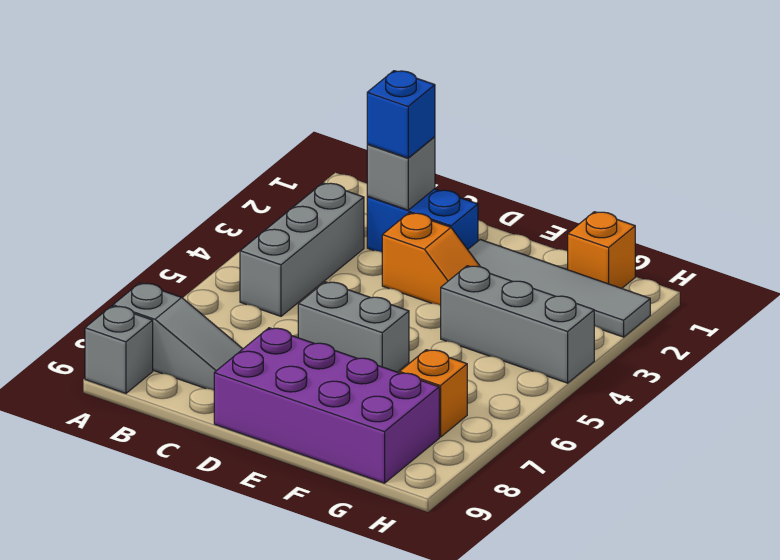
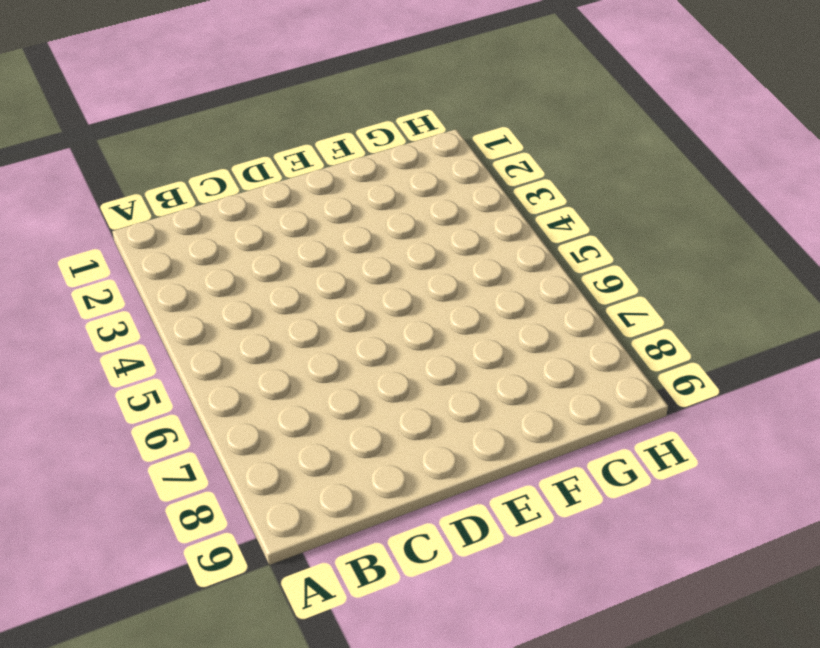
none -> grey 1x3 slope [113,283,242,390]
none -> grey 1x1 brick [85,306,153,393]
none -> grey 1x3 brick [240,183,364,316]

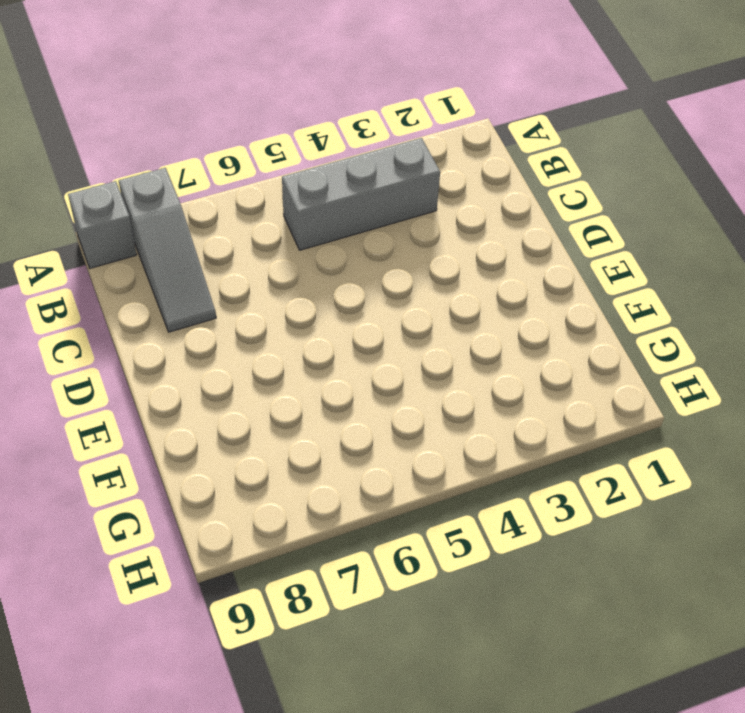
none -> blue 1x2 brick [367,189,478,252]
none -> orange 1x2 slope [382,213,480,305]
none -> grey 1x2 brick [298,282,409,372]

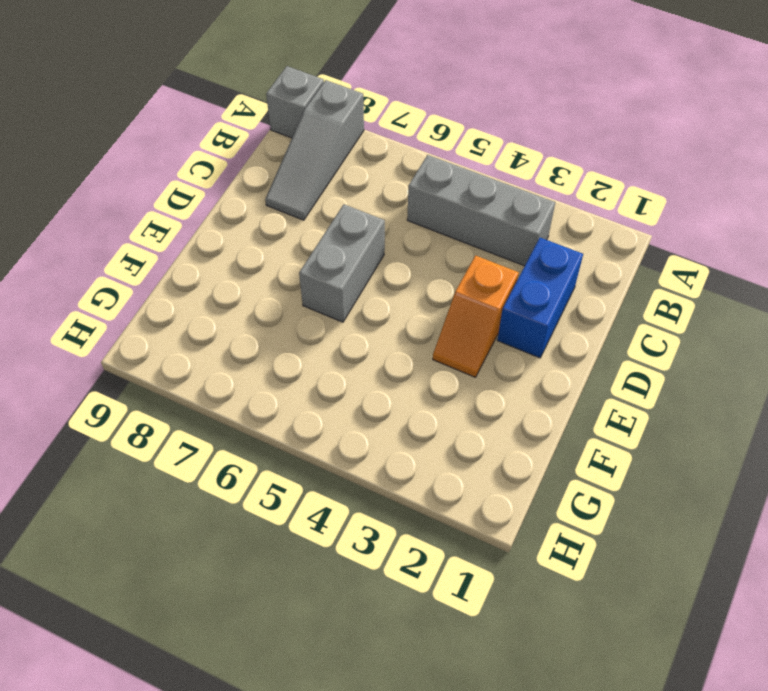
none -> purple 2x4 brick [214,328,439,483]
none -> grey 1x4 tile [468,240,650,337]
none -> grey 1x3 brick [441,266,594,383]

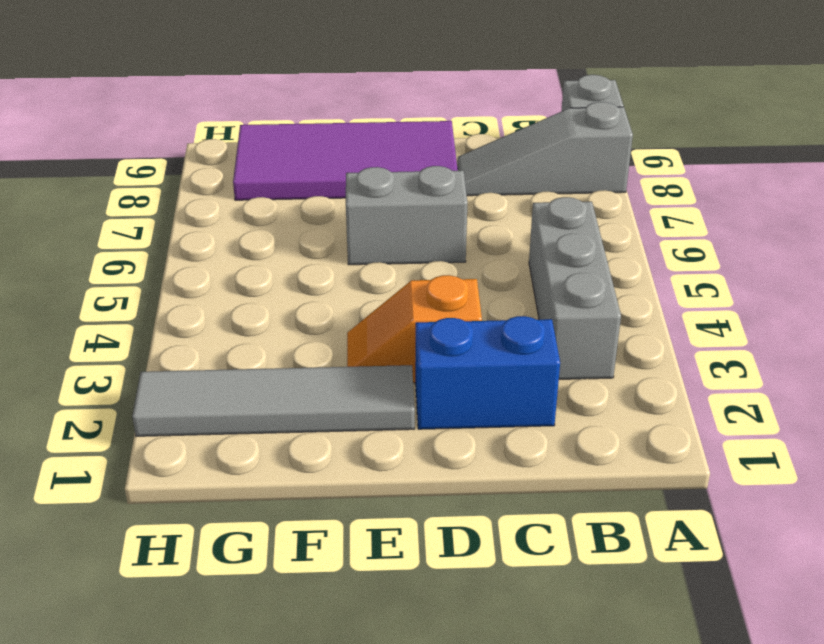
purple 2x4 tile [233,121,458,200] -> purple 2x4 brick [214,328,439,483]
none -> grey 1x3 brick [441,266,594,383]
none -> orange 1x1 brick [568,212,635,288]
none -> orange 1x1 brick [400,350,467,437]

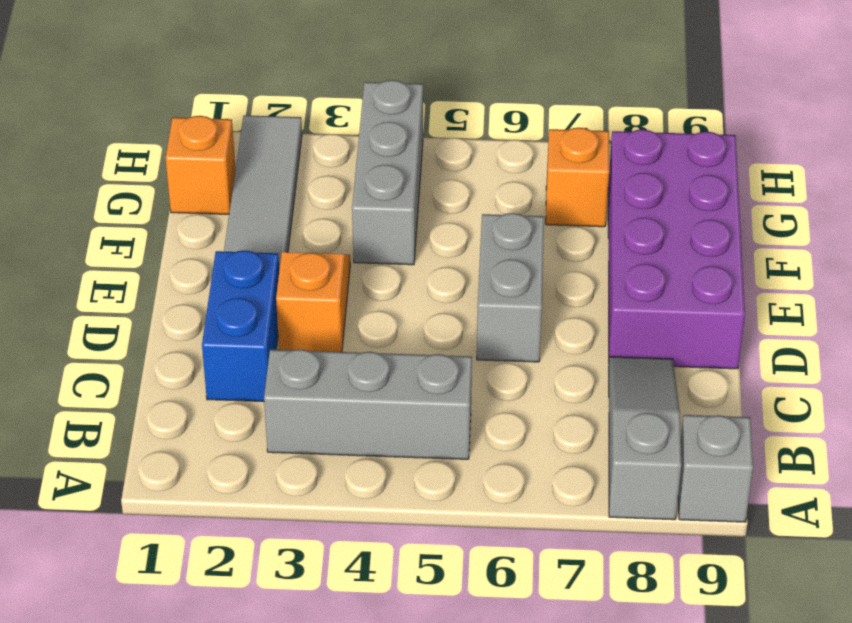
none -> grey 1x1 brick [367,137,435,210]
none -> blue 1x1 brick [367,71,435,158]

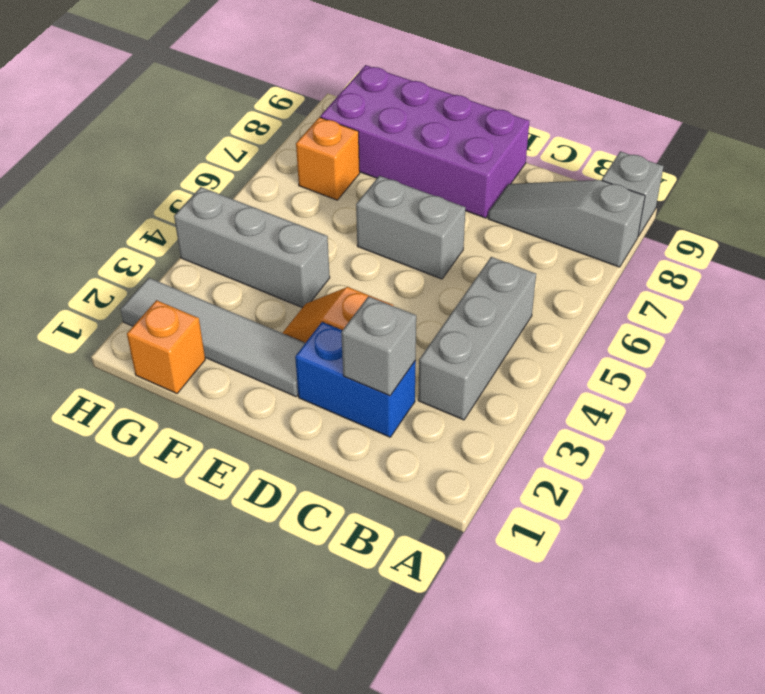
none -> blue 1x1 brick [367,71,435,158]

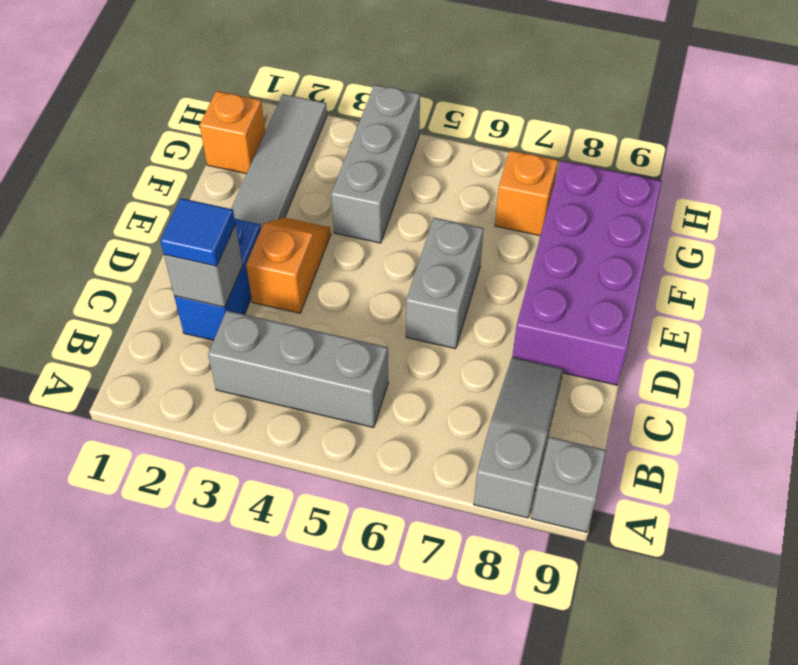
blue 1x1 tile [160,198,235,266] -> blue 1x1 brick [367,71,435,158]

